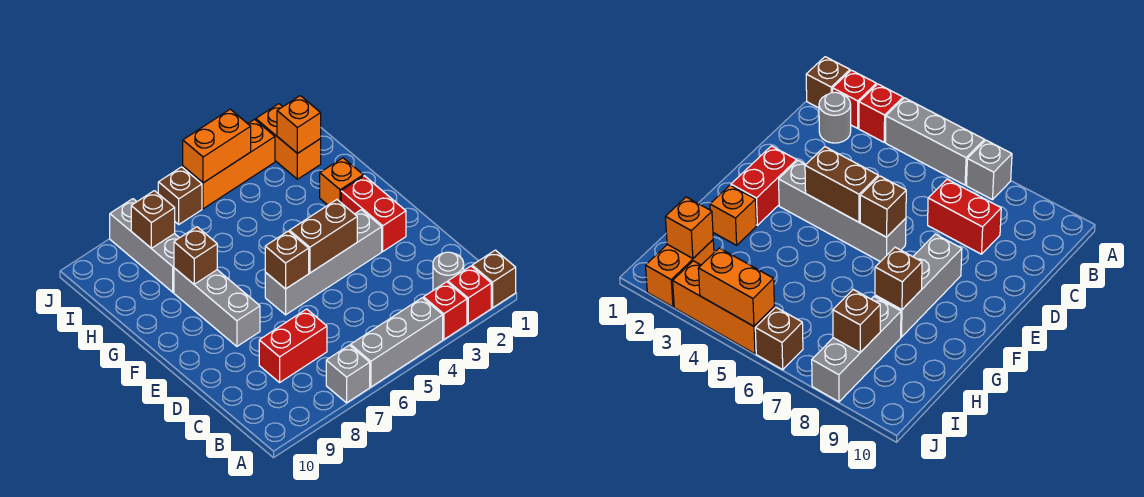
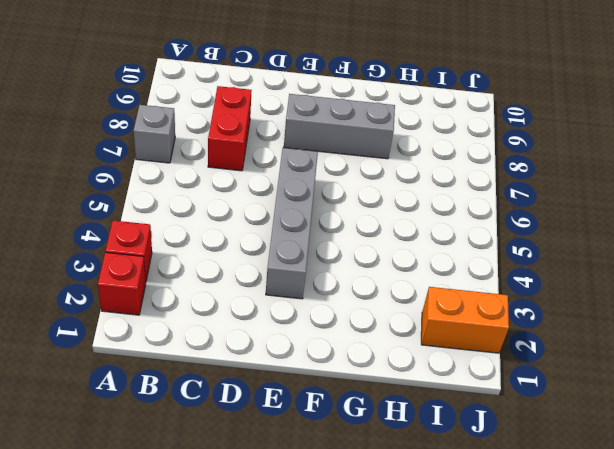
none -> brown 1x1 brick [472,250,516,308]
none -> grey 1x3 brick [351,298,443,387]
none -> grey 1x1 round brick [433,252,464,290]

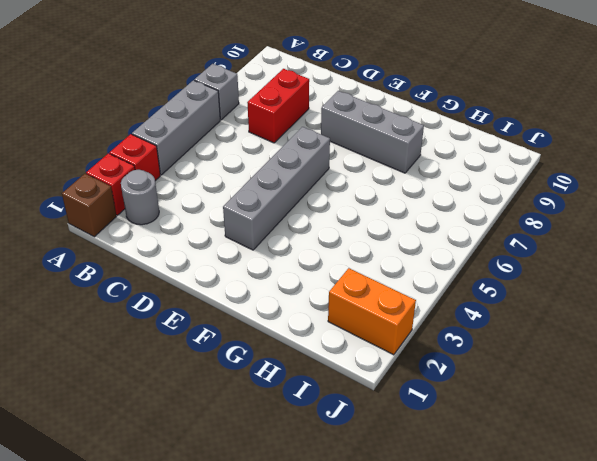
none -> red 1x2 brick [341,176,406,251]
none -> orange 1x1 brick [320,158,363,205]
none -> grey 1x3 brick [110,199,179,292]

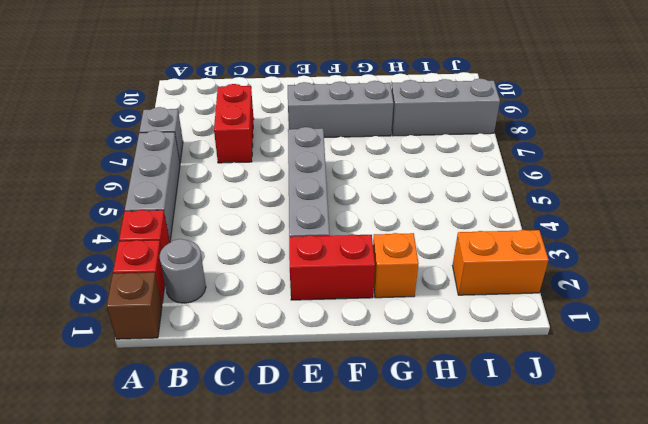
none -> orange 1x3 brick [183,119,275,209]
none -> brown 1x1 brick [158,167,202,224]
none -> brown 1x2 brick [290,200,357,273]

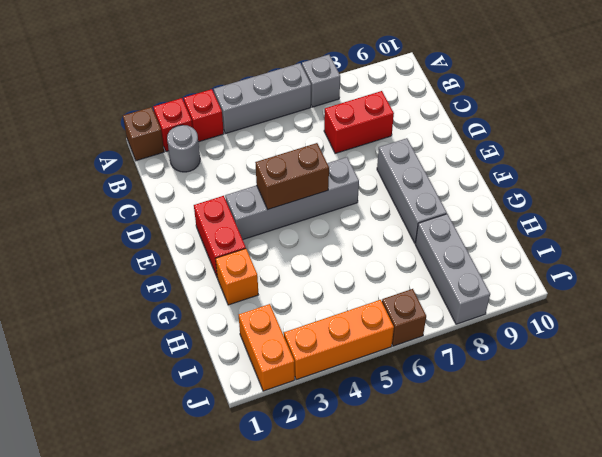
none -> brown 1x1 brick [265,231,309,289]
none -> brown 1x1 brick [174,227,217,284]
none -> orange 1x1 brick [277,96,321,153]

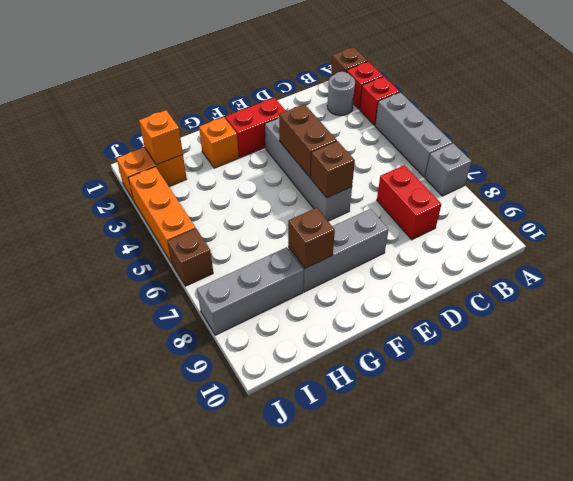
none -> brown 1x1 brick [131,191,175,248]
none -> orange 1x2 brick [183,109,251,183]

